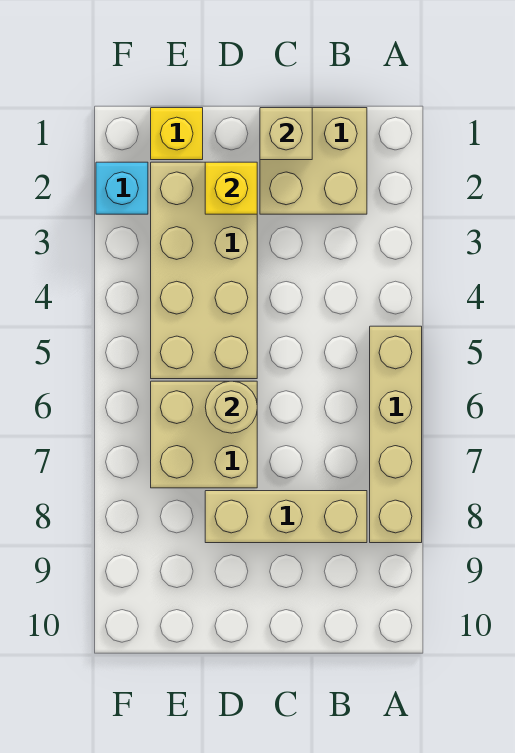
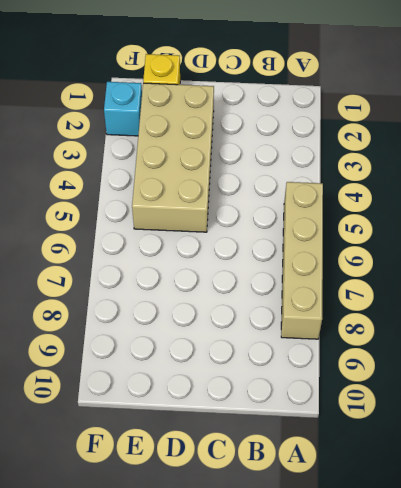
none -> tan 2x2 brick [260,108,367,214]
none -> tan 1x3 brick [205,491,367,543]

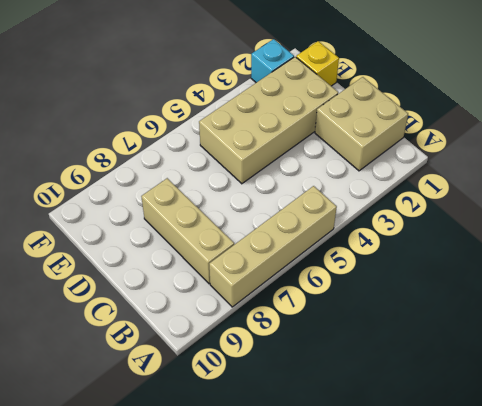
none -> tan 2x2 brick [151,381,257,488]
none -> tan 1x1 brick [260,108,312,160]

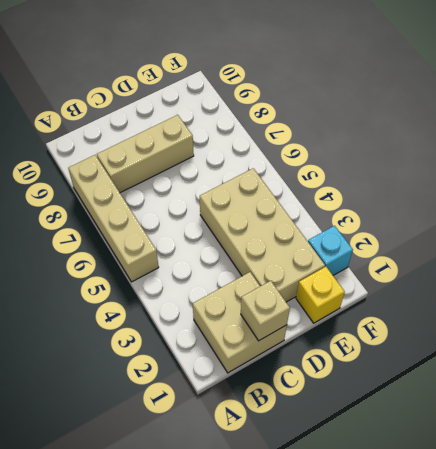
none -> tan 2x2 brick [151,381,257,488]
none -> yellow 1x1 brick [205,162,257,214]

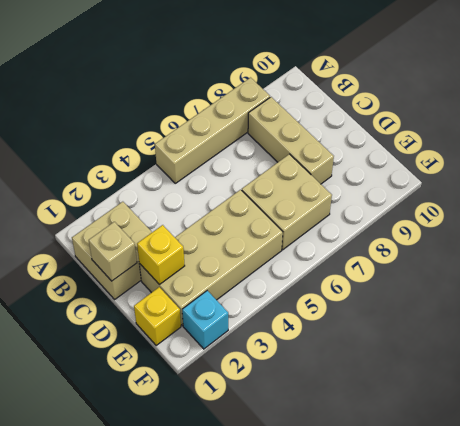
none -> tan 1x1 round brick [205,381,257,433]

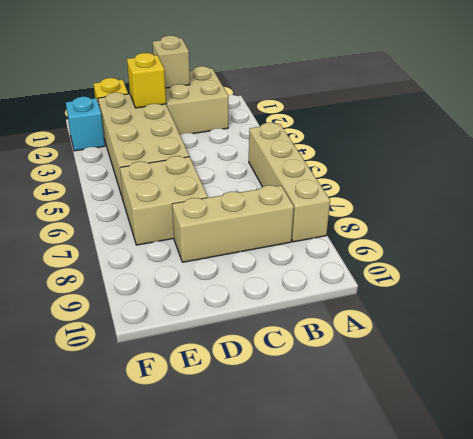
none -> tan 1x1 round brick [205,381,257,433]

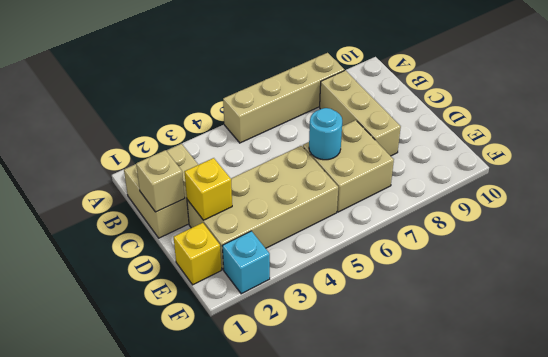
cyan 1x1 round brick [309,108,342,160] -> tan 1x1 round brick [205,381,257,433]

